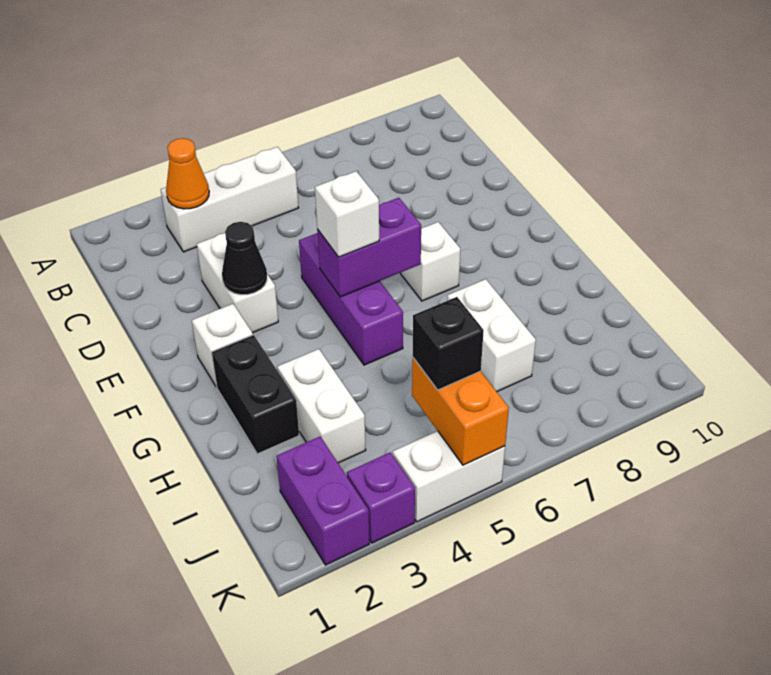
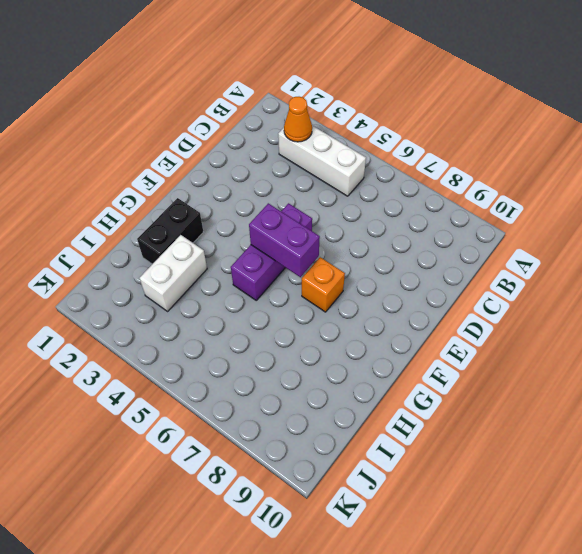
orange 1x1 brick [302,257,345,312] -> white 1x1 brick [401,222,460,301]
none -> white 1x2 brick [197,233,278,333]
none -> white 1x1 brick [192,304,253,387]
none -> white 1x2 brick [447,279,536,392]

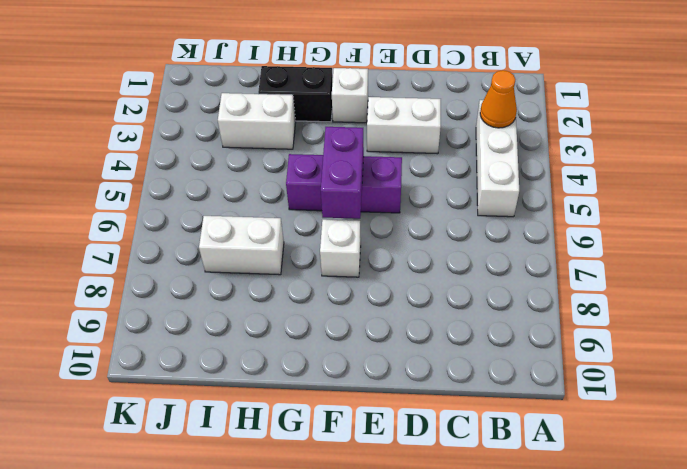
none -> purple 1x2 brick [276,437,369,565]
none -> purple 1x1 brick [347,452,415,543]
none -> white 1x2 brick [393,431,505,522]

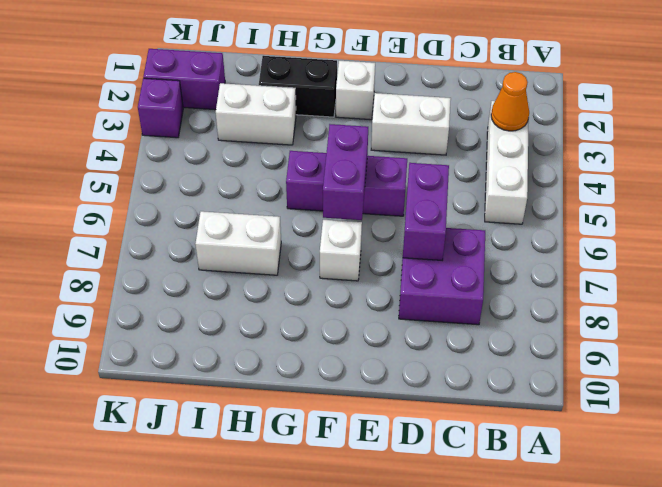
purple 2x2 brick [399,228,485,325] -> none
purple 1x2 brick [403,163,449,260] -> none
none -> white 1x2 brick [393,431,505,522]
none -> black 1x1 cone [222,222,267,295]
none -> orange 1x2 brick [412,358,509,465]

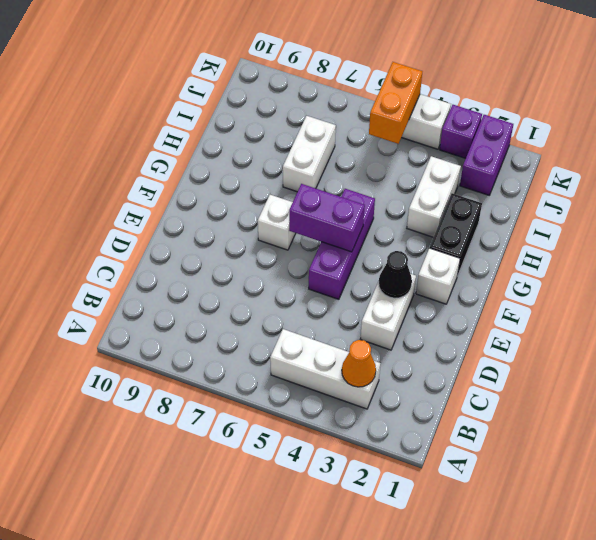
none -> white 1x1 brick [315,171,379,257]
none -> black 1x1 brick [413,297,484,390]

